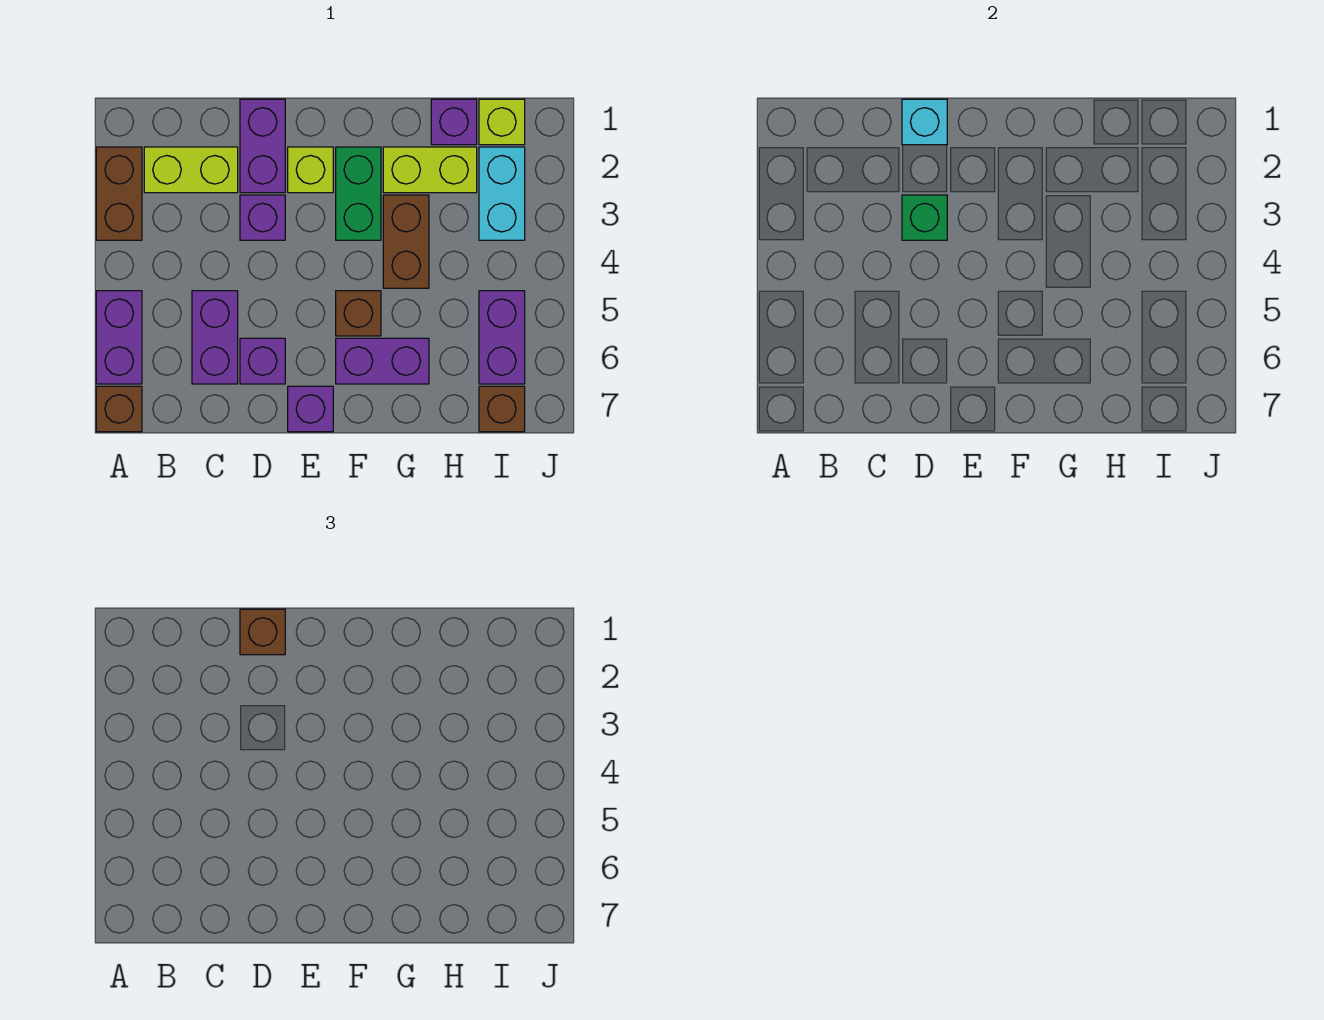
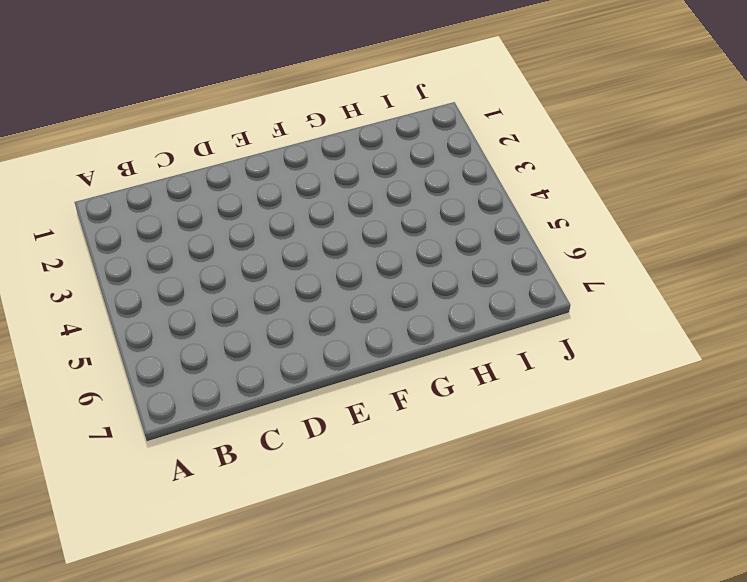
none -> brown 1x2 brick [96,147,142,240]
none -> purple 1x2 brick [96,291,142,384]
none -> brown 1x1 brick [96,386,142,432]

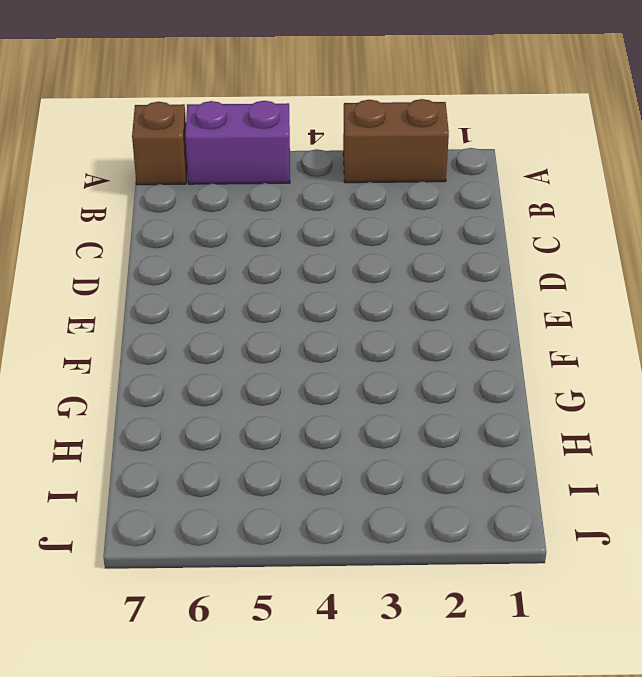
none -> lime 1x2 brick [144,147,238,193]
none -> purple 1x2 brick [192,291,238,384]
none -> purple 1x2 brick [240,99,285,193]

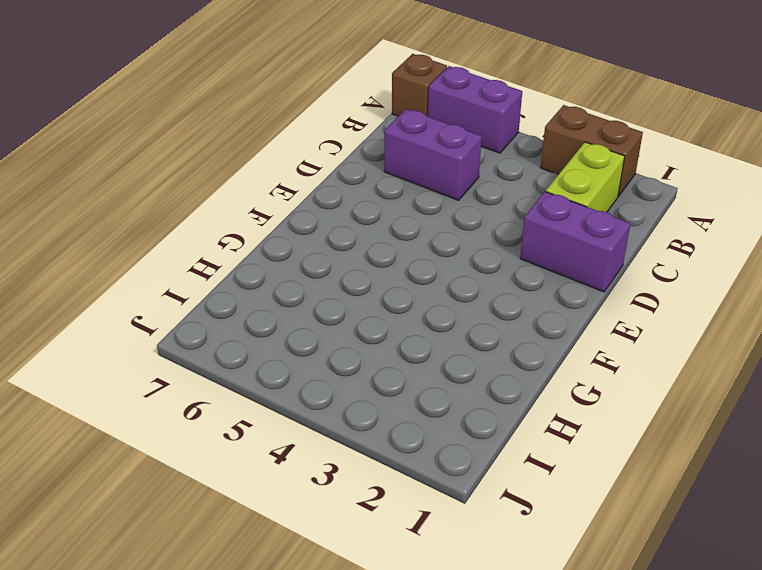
none -> purple 1x1 brick [240,195,285,240]
none -> purple 1x1 brick [240,338,285,384]
none -> lime 1x1 brick [288,147,333,193]

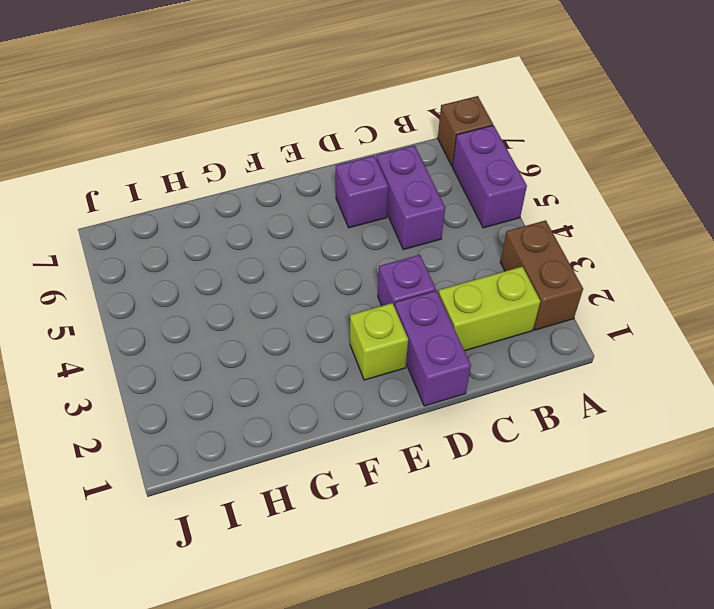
none -> purple 1x1 brick [288,386,333,432]
none -> green 1x2 brick [336,147,381,240]
none -> brown 1x1 brick [336,291,381,336]

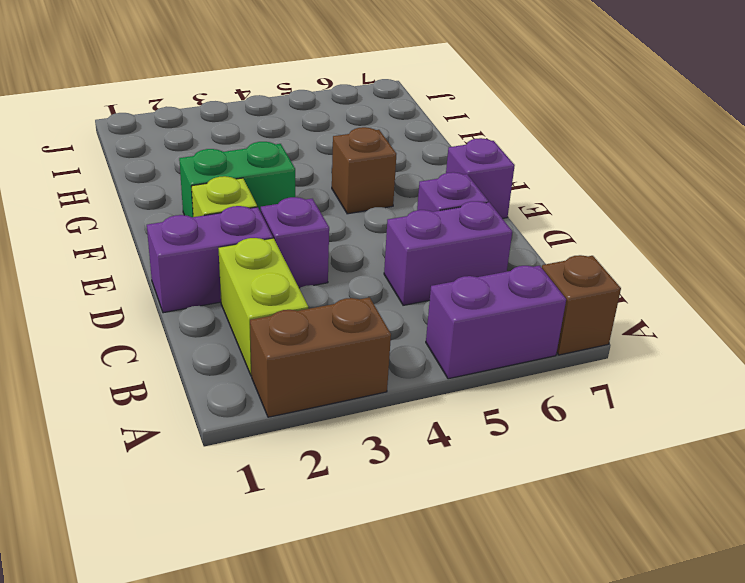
none -> purple 1x2 brick [336,338,429,384]
none -> lime 1x2 brick [383,147,477,193]
none -> brown 1x2 brick [383,195,429,288]

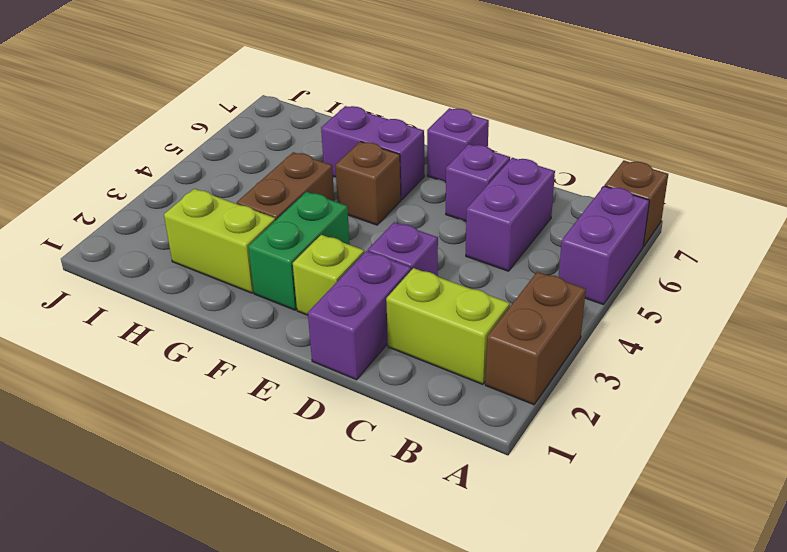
none -> purple 1x1 brick [431,99,477,145]
none -> lime 1x1 brick [479,99,525,145]
none -> cyan 1x2 brick [479,147,525,240]

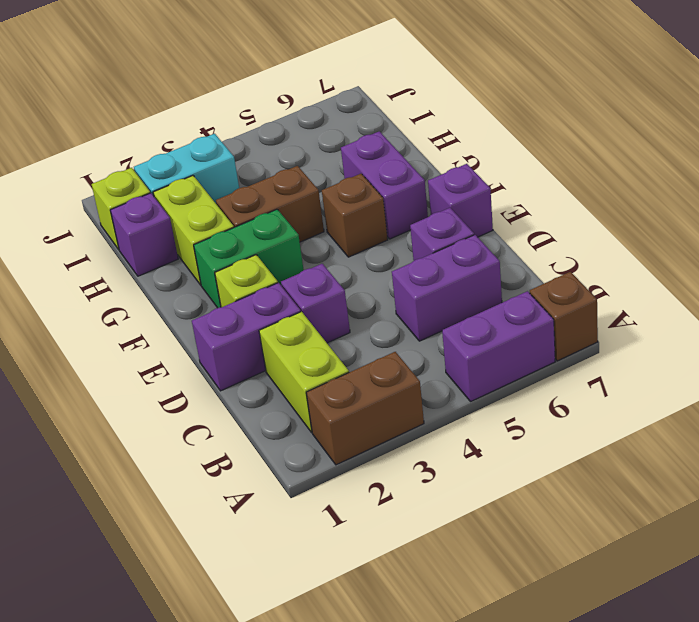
none -> purple 1x2 brick [479,291,525,384]
none -> brown 1x1 brick [479,386,525,432]
none -> cyan 1x1 brick [902,99,947,145]

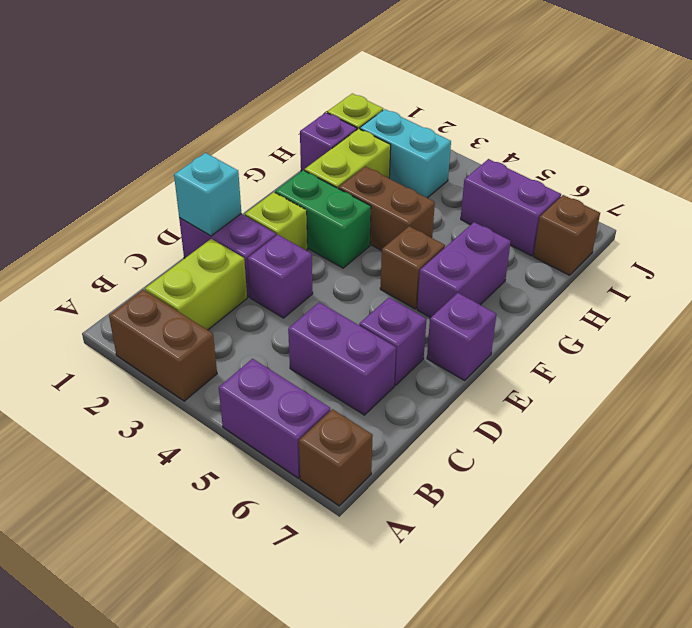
none -> green 1x1 brick [902,195,947,240]
none -> brown 1x1 brick [240,609,285,655]

